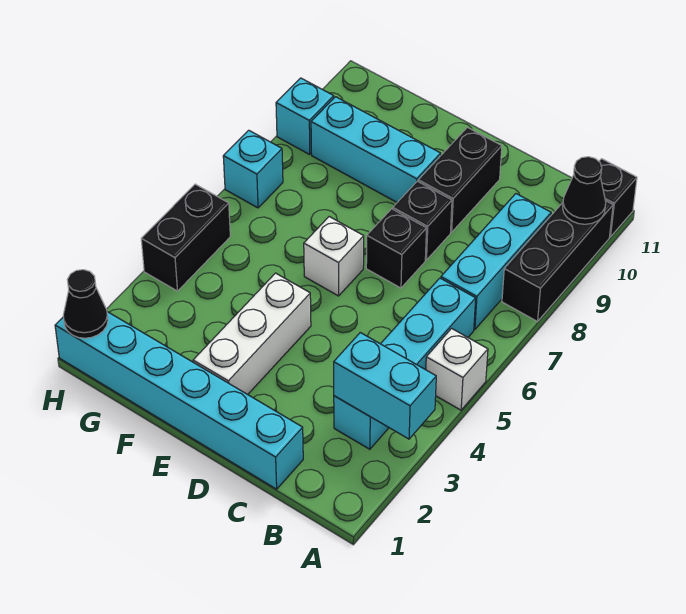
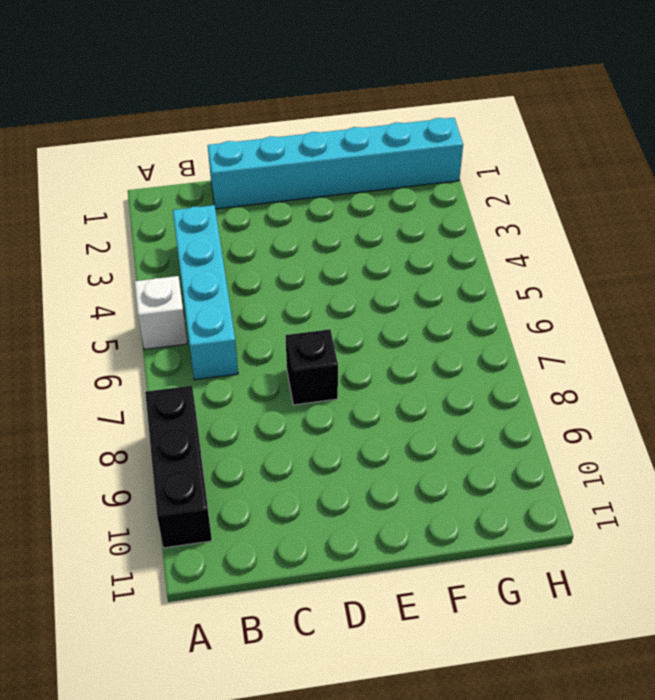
none -> black 1x1 brick [599,159,637,237]
none -> cyan 1x3 brick [441,194,551,330]
none -> black 1x1 brick [393,181,452,260]

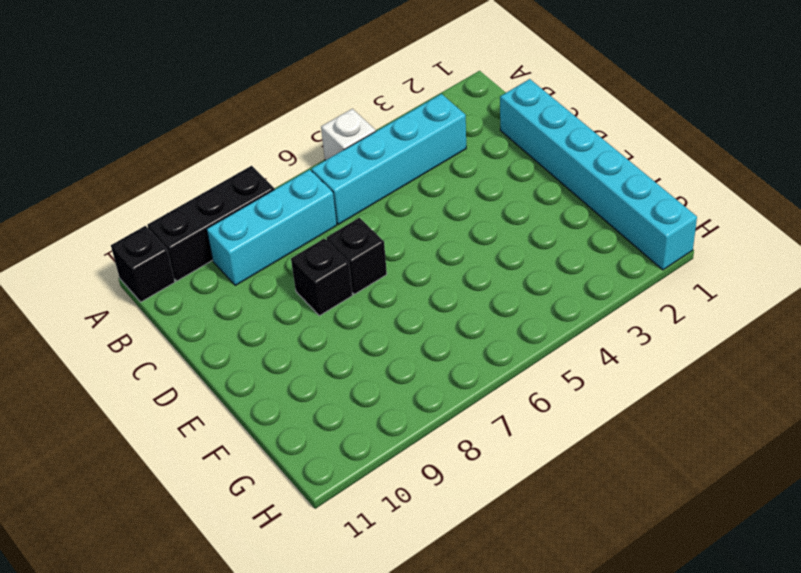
none -> black 1x2 brick [418,127,502,232]
none -> white 1x3 brick [193,273,311,395]
none -> white 1x1 brick [304,217,364,296]

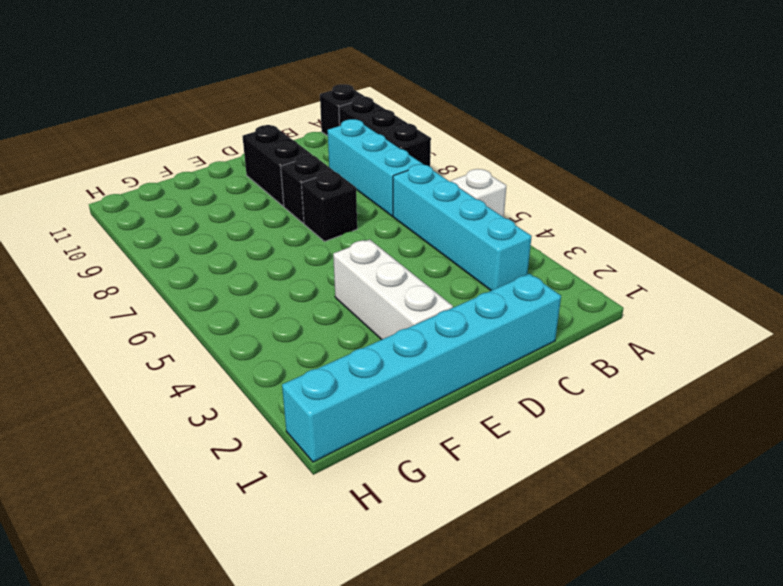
none -> white 1x1 brick [304,217,364,296]
none -> cyan 1x3 brick [311,97,441,202]
none -> black 1x2 brick [141,184,230,291]

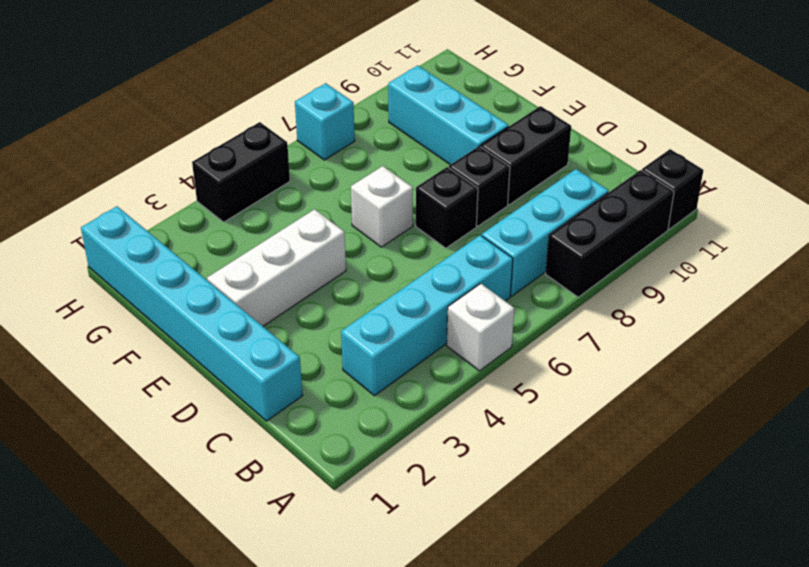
none -> cyan 1x1 brick [276,78,334,155]
none -> cyan 1x2 brick [334,333,436,439]
none -> black 1x1 cone [563,157,606,224]

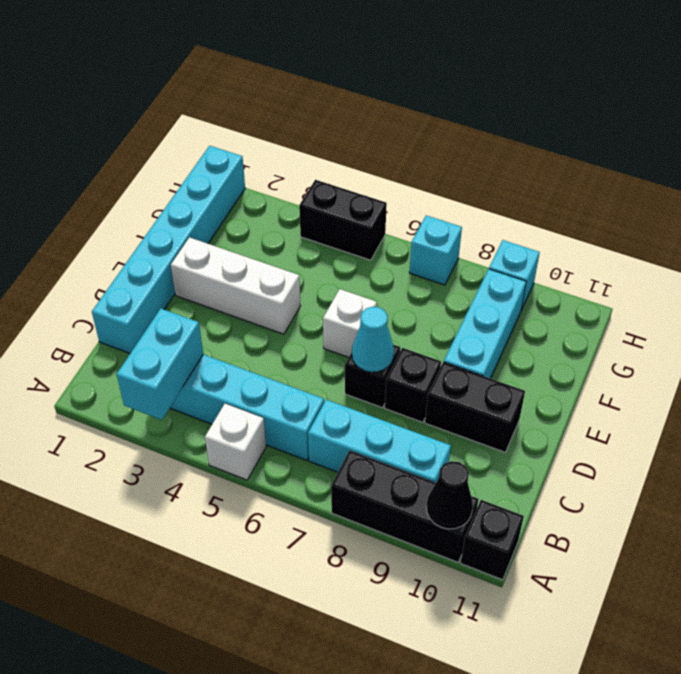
cyan 1x1 cone [352,307,394,372] -> none
none -> black 1x1 cone [63,270,108,338]

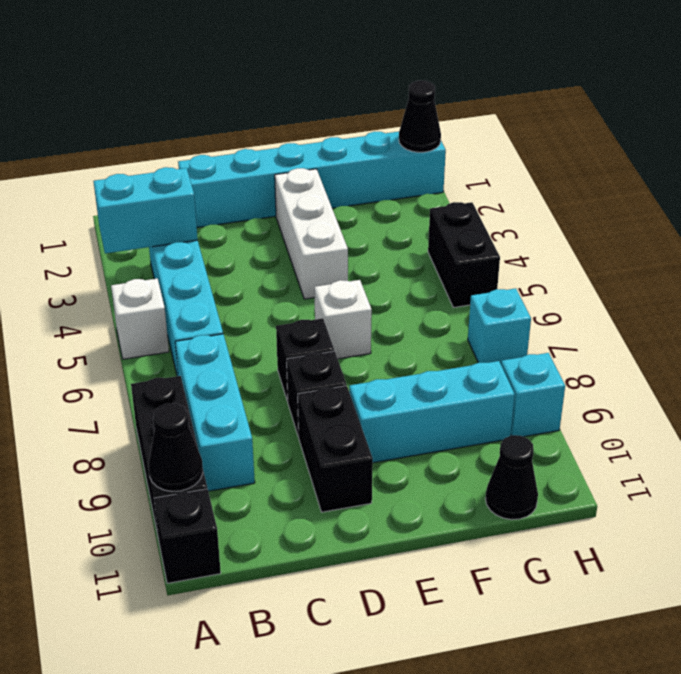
black 1x1 cone [485,435,538,520] -> none

